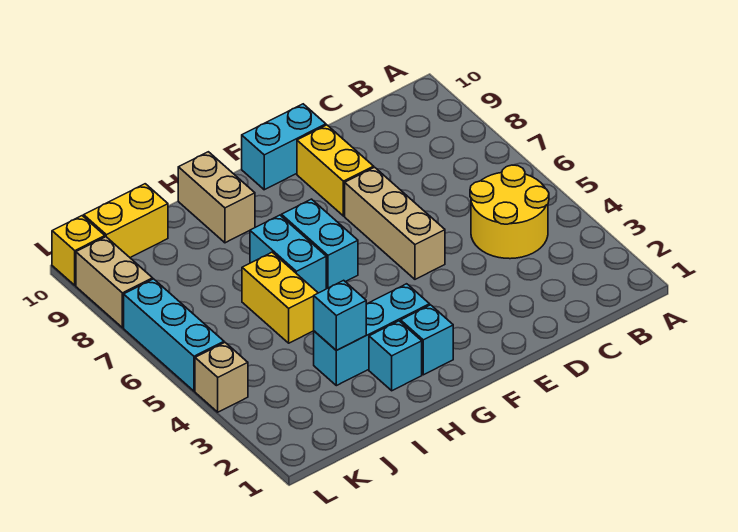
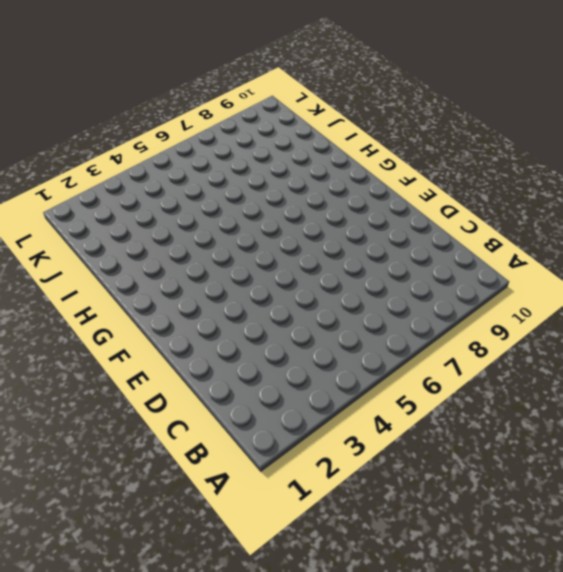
none -> yellow 2x2 round brick [470,165,549,259]
none -> tan 1x3 brick [345,167,445,279]
none -> yellow 1x2 brick [297,125,374,216]

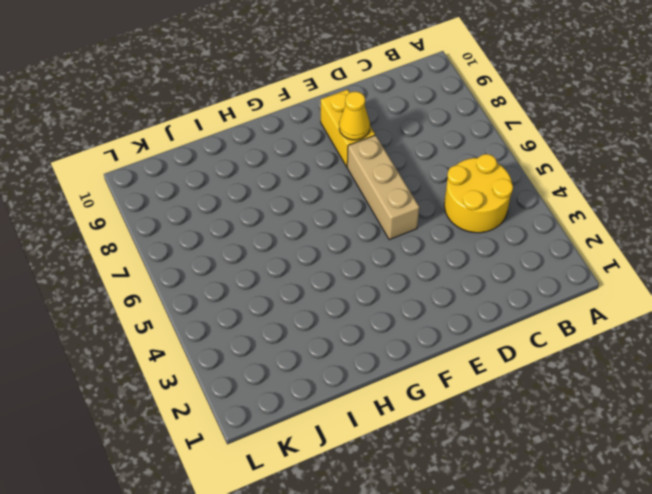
yellow 1x1 cone [339,92,370,140] -> none
none -> cyan 1x2 brick [242,104,326,190]
none -> cyan 1x1 brick [401,305,453,375]
none -> cyan 1x3 brick [314,284,430,386]

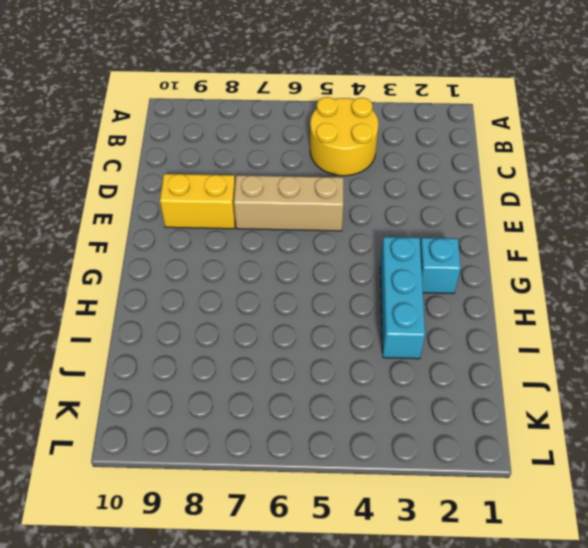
none -> cyan 1x2 brick [242,104,326,190]
none -> cyan 1x2 brick [281,199,358,289]
none -> cyan 1x1 brick [369,321,422,391]

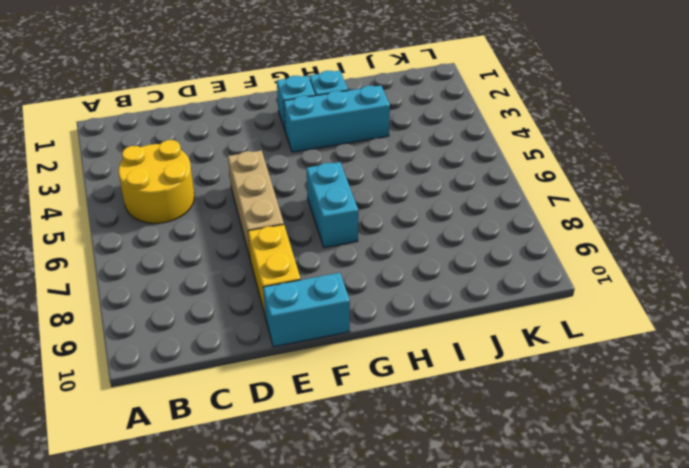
none -> cyan 1x2 brick [250,215,326,293]
none -> tan 1x2 brick [178,152,255,243]
none -> yellow 1x2 brick [242,252,318,343]

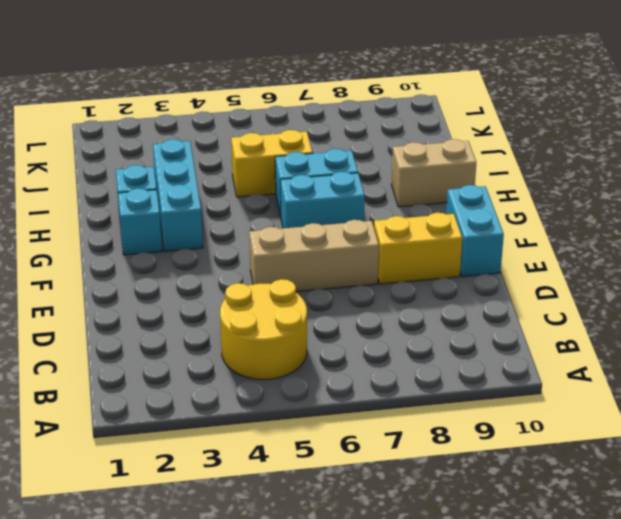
none -> yellow 1x2 brick [84,184,168,258]
none -> tan 1x1 brick [195,343,248,412]
none -> cyan 1x3 brick [124,279,224,391]

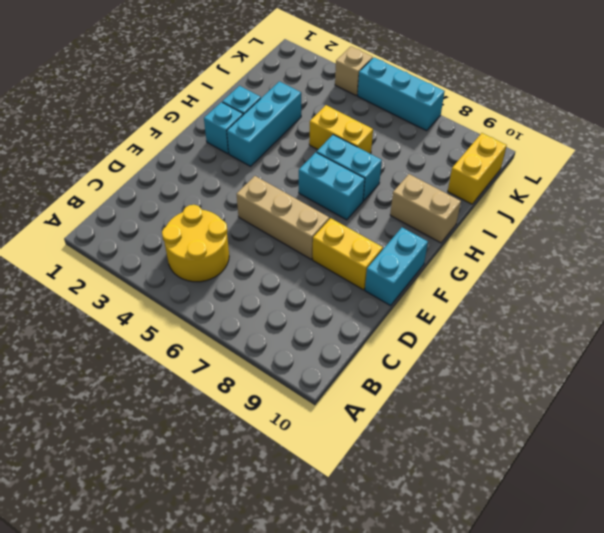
none -> tan 1x2 brick [76,237,153,328]
none -> yellow 1x1 brick [52,216,105,285]
none -> cyan 1x1 brick [314,280,366,350]

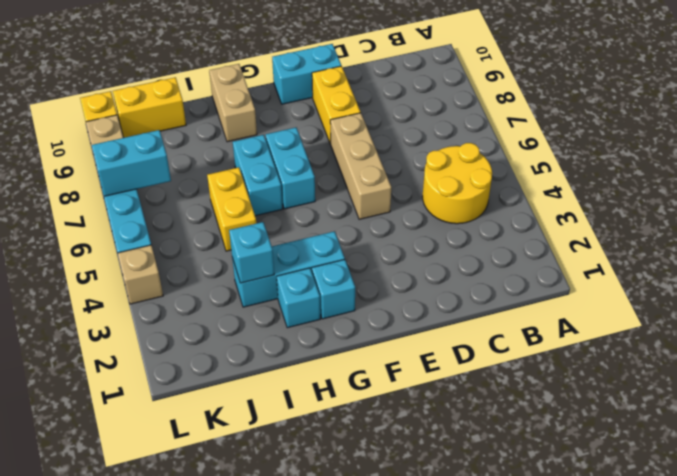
cyan 1x2 brick [91,130,171,196] -> none

